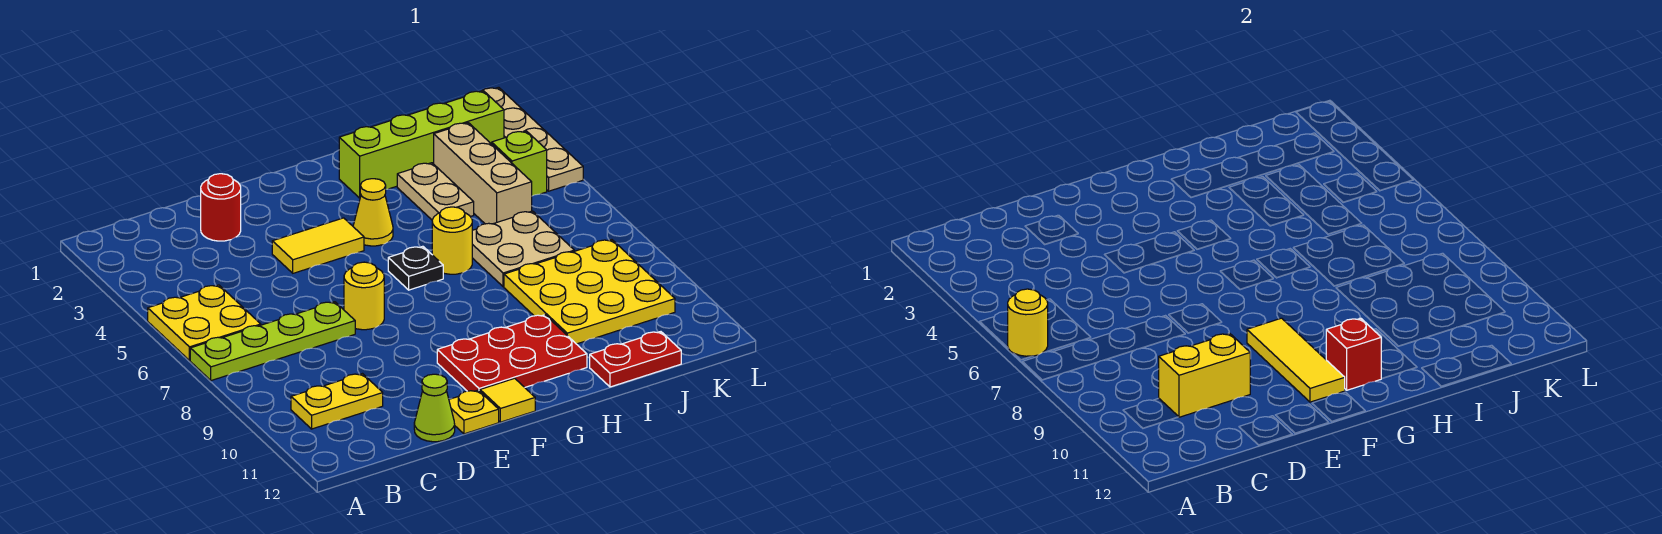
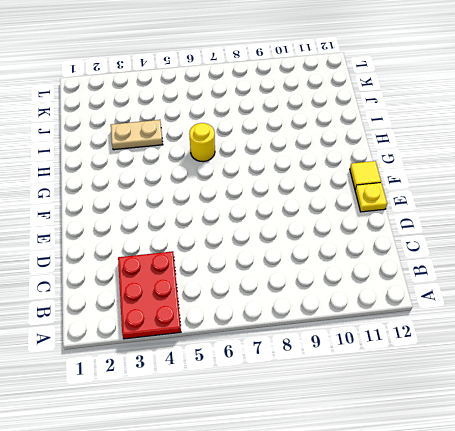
red 2x3 plate [118,251,181,339] -> red 2x3 plate moved to [437,315,587,391]
none -> yellow 2x2 plate [148,285,261,361]
none -> lime 1x4 plate [190,302,355,381]
none -> yellow 1x2 plate [291,374,383,429]

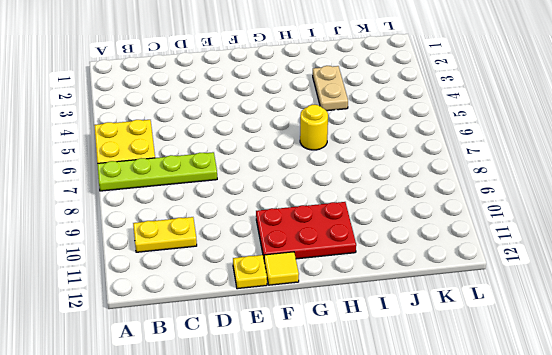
none -> red 1x1 round brick [201,174,241,241]
none -> lime 1x1 cone [414,374,455,442]
none -> yellow 1x2 tile [272,218,364,273]

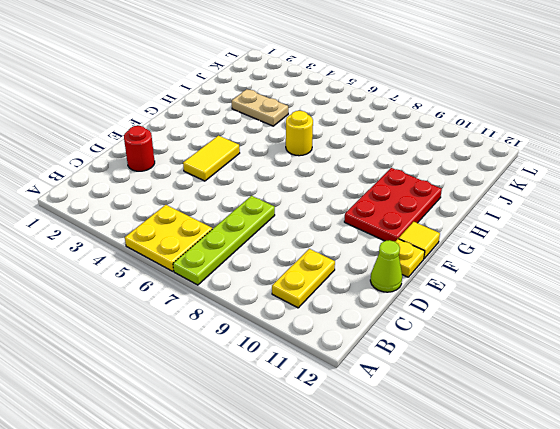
none -> yellow 1x1 round brick [344,262,384,330]
none -> yellow 1x1 cone [353,179,393,246]
none -> black 1x1 plate [388,246,443,290]

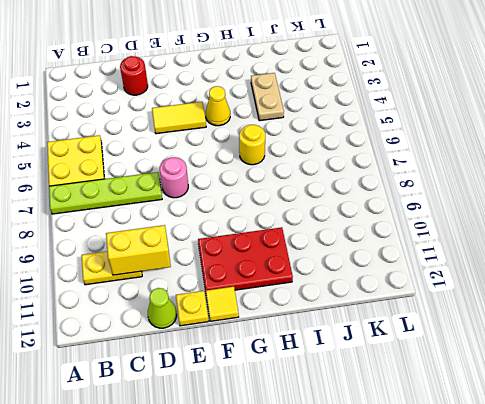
pink 1x1 round brick [160,157,188,198] -> yellow 1x1 round brick [344,262,384,330]
none -> black 1x1 plate [388,246,443,290]
none -> lime 1x4 brick [339,91,504,198]
none -> tan 2x2 plate [472,211,574,287]

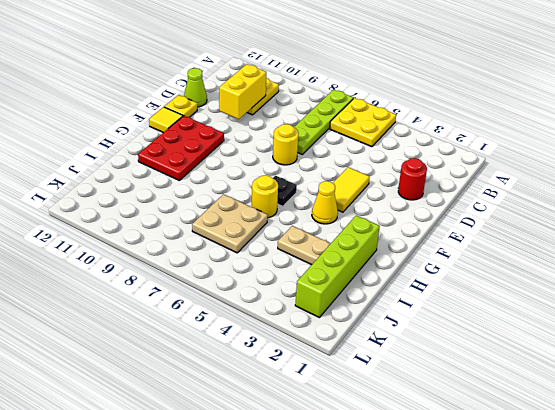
none -> yellow 3x3 plate [504,240,675,344]
none -> red 1x2 plate [590,332,681,387]
none -> tan 1x3 brick [434,123,532,224]

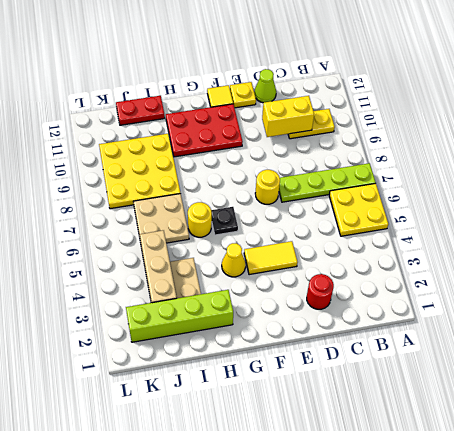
none -> lime 1x1 brick [492,131,547,196]
none -> tan 1x4 plate [482,87,583,191]
none -> yellow 1x1 round brick [1008,289,1048,356]

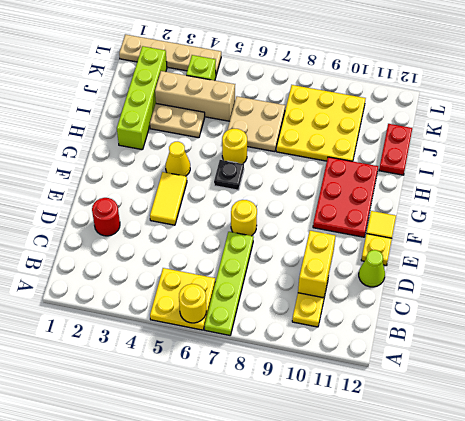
none -> yellow 1x3 tile [1247,318,1345,402]
none -> red 1x1 brick [1326,318,1381,390]

